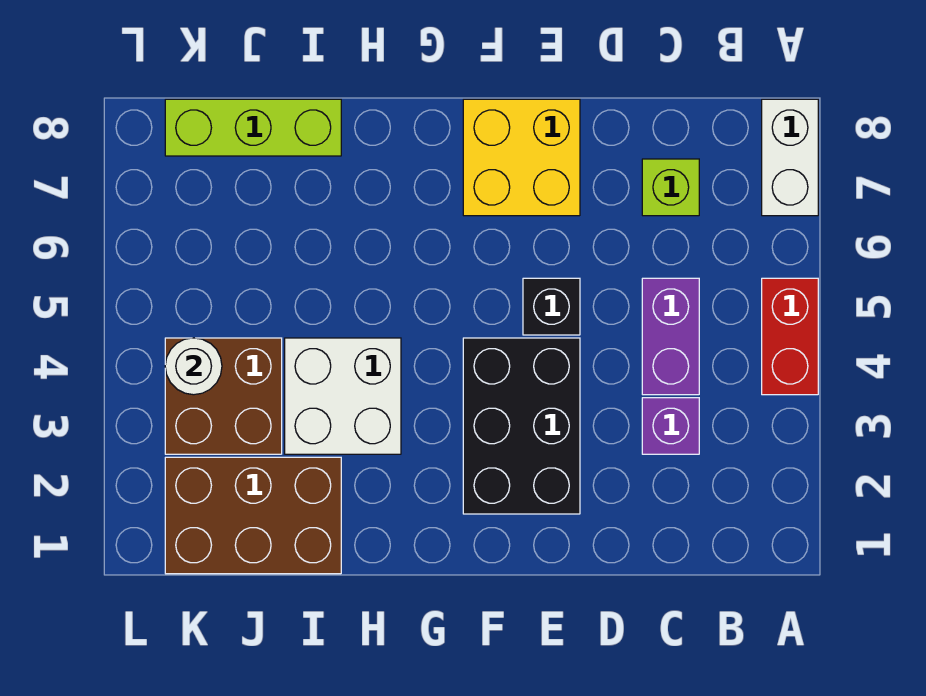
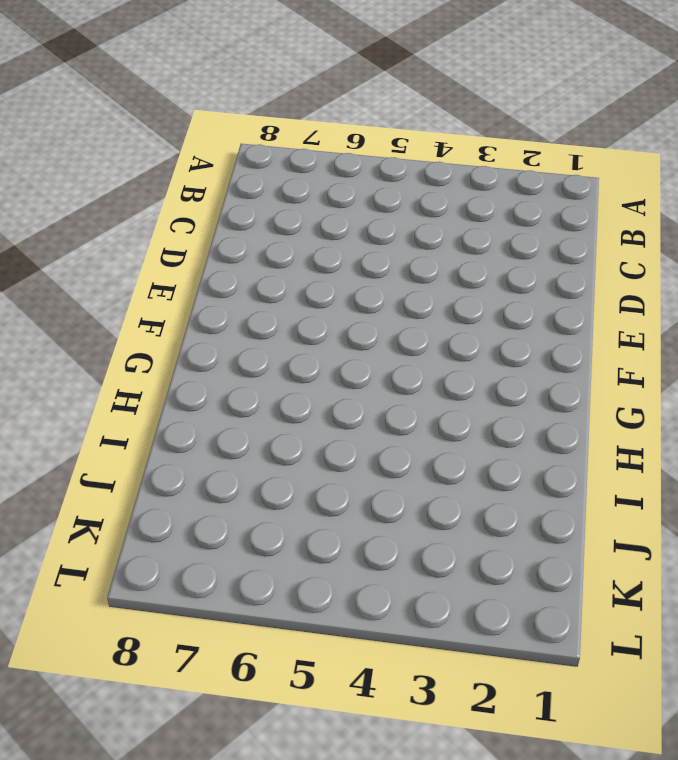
none -> red 1x2 brick [762,278,818,395]
none -> white 1x2 brick [762,99,818,216]
none -> purple 1x1 brick [642,398,699,454]

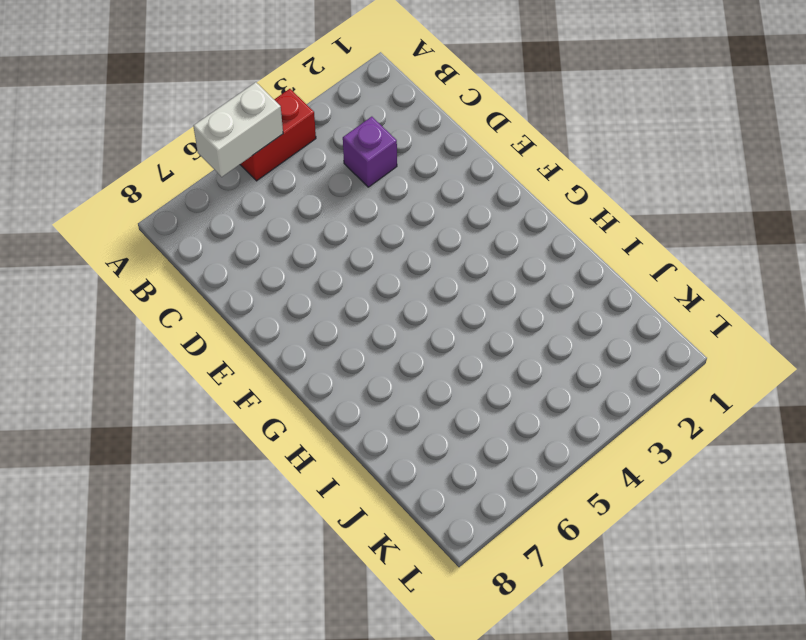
white 1x2 brick [193,82,283,177] -> white 1x2 brick moved to [762,99,818,216]
none -> purple 1x2 brick [642,278,699,395]
none -> lime 1x1 brick [642,159,699,216]
none -> black 2x3 brick [463,338,580,514]

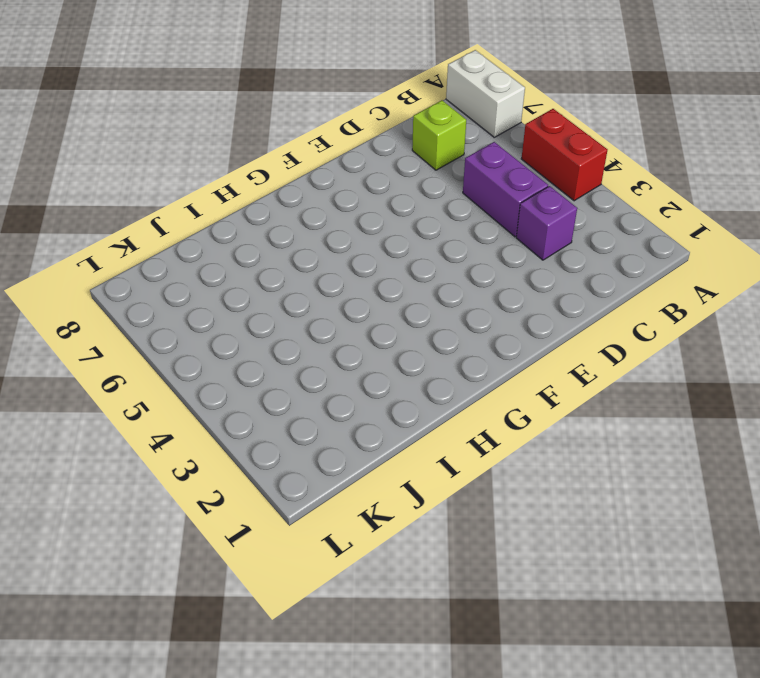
none -> black 2x3 brick [463,338,580,514]
none -> black 1x1 brick [523,278,580,335]
none -> yellow 2x2 brick [463,99,580,216]

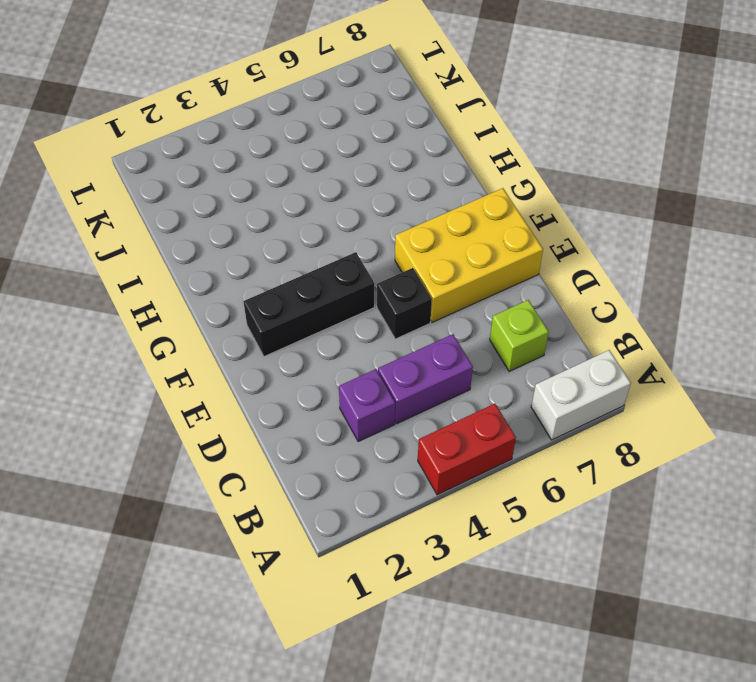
yellow 2x3 brick [395,188,543,322] -> yellow 2x2 brick [463,99,580,216]
black 1x3 brick [243,252,374,357] -> black 2x3 brick [463,338,580,514]
none -> white 2x2 brick [285,338,401,454]
none -> brown 2x3 brick [165,457,341,574]
none -> lime 1x3 brick [165,99,341,156]

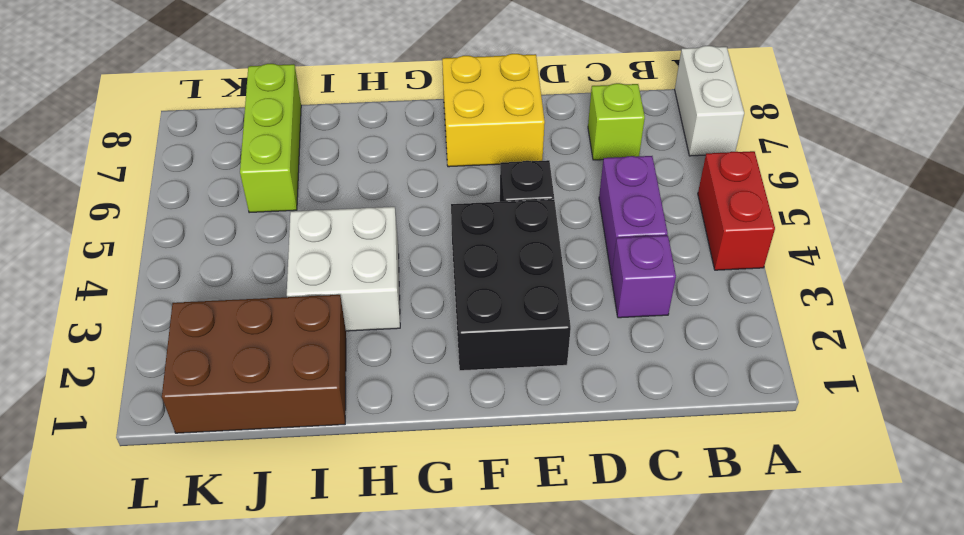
lime 1x3 brick [240,64,301,213] -> lime 1x3 brick turned to [165,99,341,156]
none -> brown 2x2 brick [165,338,282,454]
none -> white 1x1 round brick [165,338,222,395]

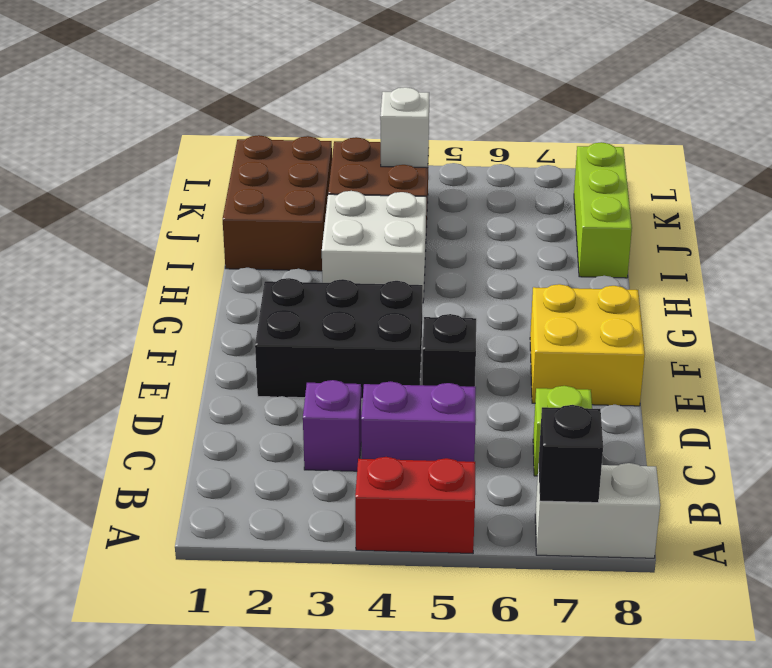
black 1x1 brick [539,405,603,503] -> none
white 1x1 brick [380,87,429,168] -> white 1x1 round brick [165,338,222,395]

